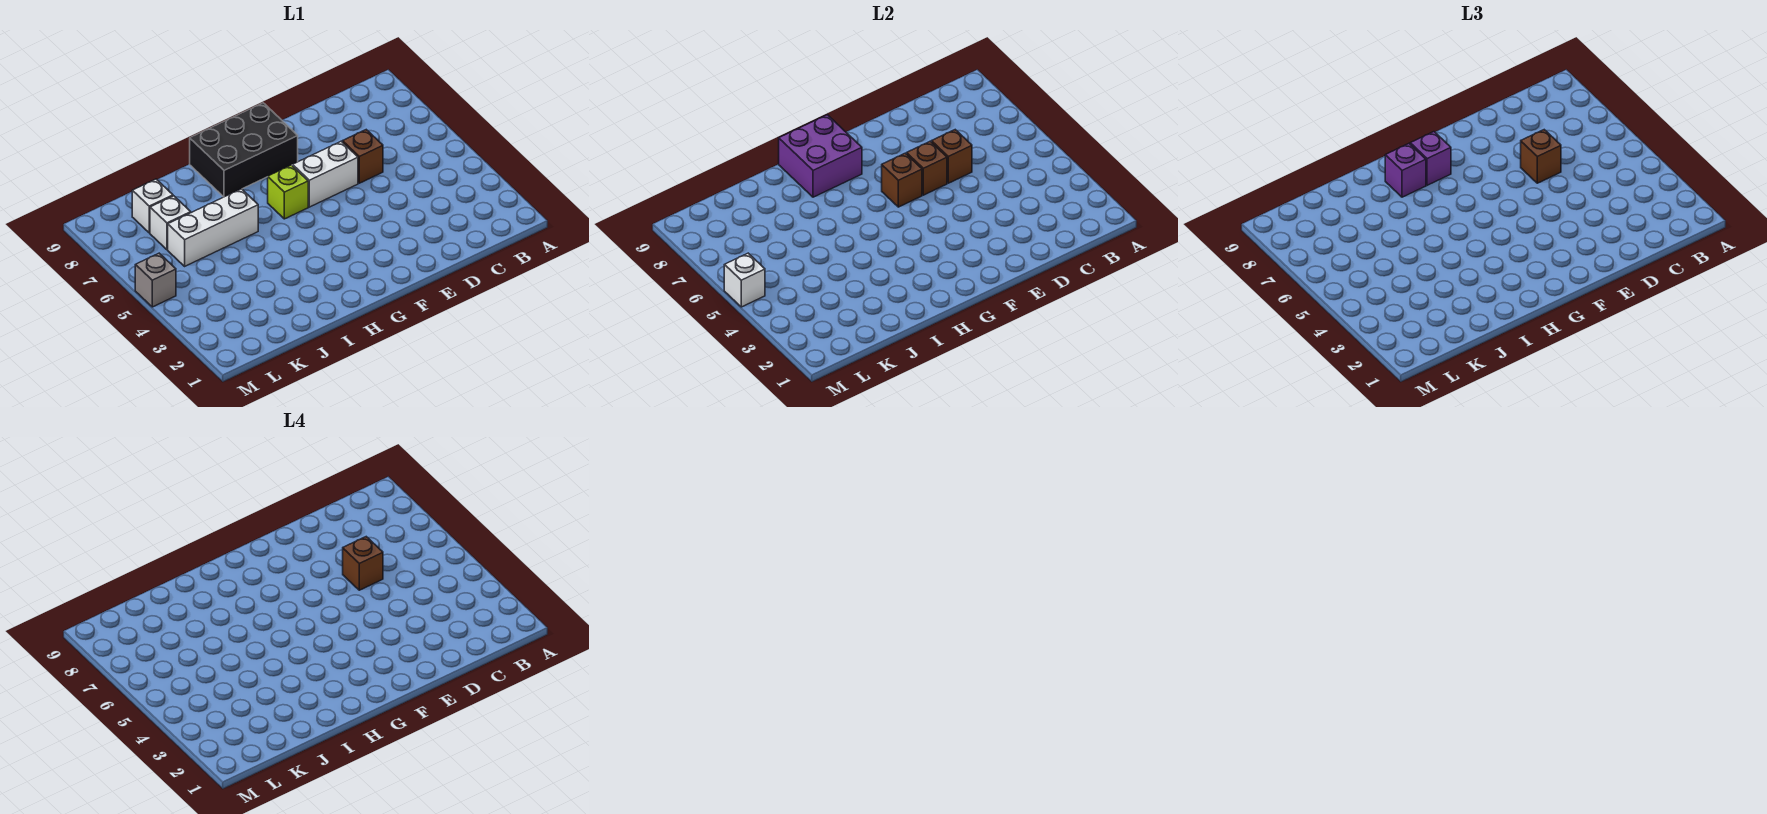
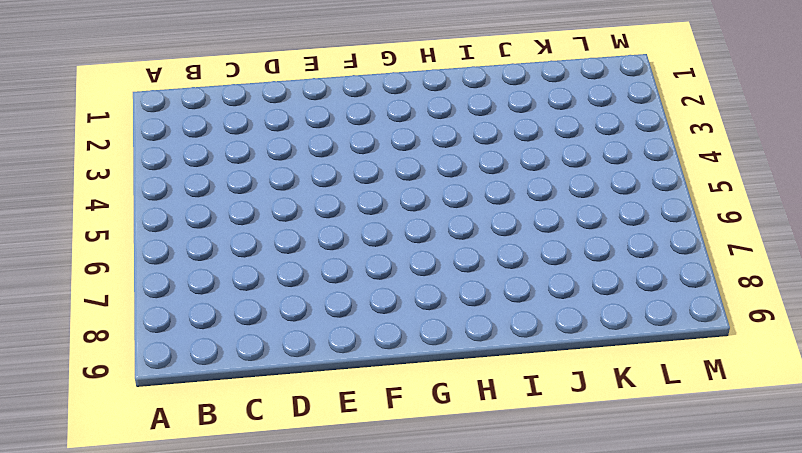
none -> brown 1x1 brick [343,130,383,183]
none -> white 1x2 brick [293,141,358,207]
none -> black 2x3 brick [190,103,298,197]

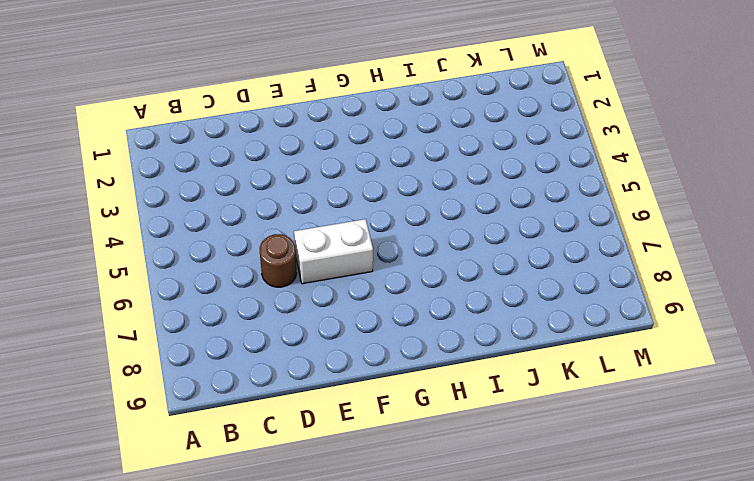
brown 1x1 round brick [260,234,297,287] -> brown 1x1 brick [343,130,383,183]
none -> black 2x3 brick [190,103,298,197]
none -> lime 1x1 brick [268,165,308,219]
none -> white 1x3 brick [168,189,258,266]

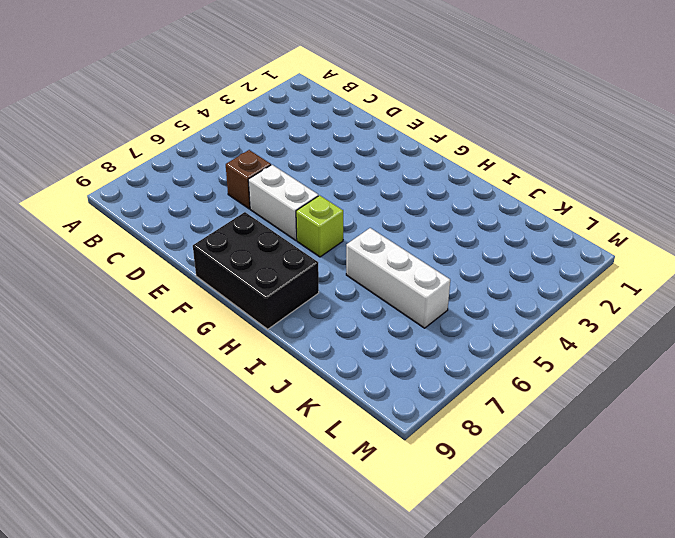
none -> white 1x1 brick [150,196,191,250]
none -> white 1x1 brick [132,179,173,233]
none -> grey 1x1 brick [135,253,176,307]

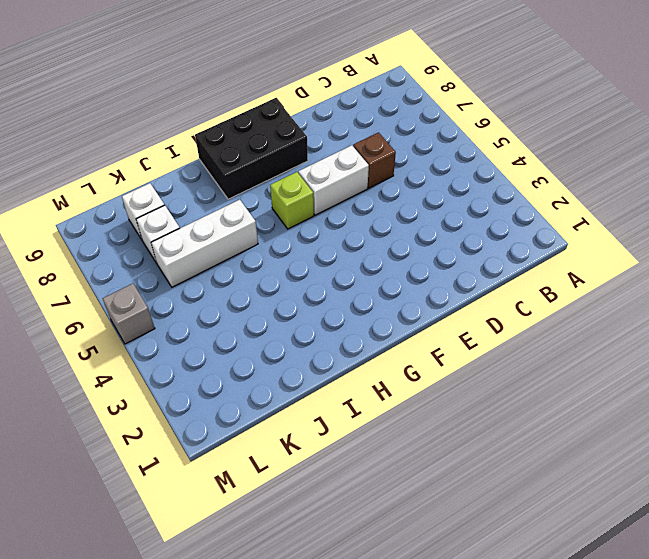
none -> brown 1x1 brick [932,130,972,183]
none -> brown 1x1 brick [907,141,947,195]
none -> brown 1x1 brick [882,153,922,207]

